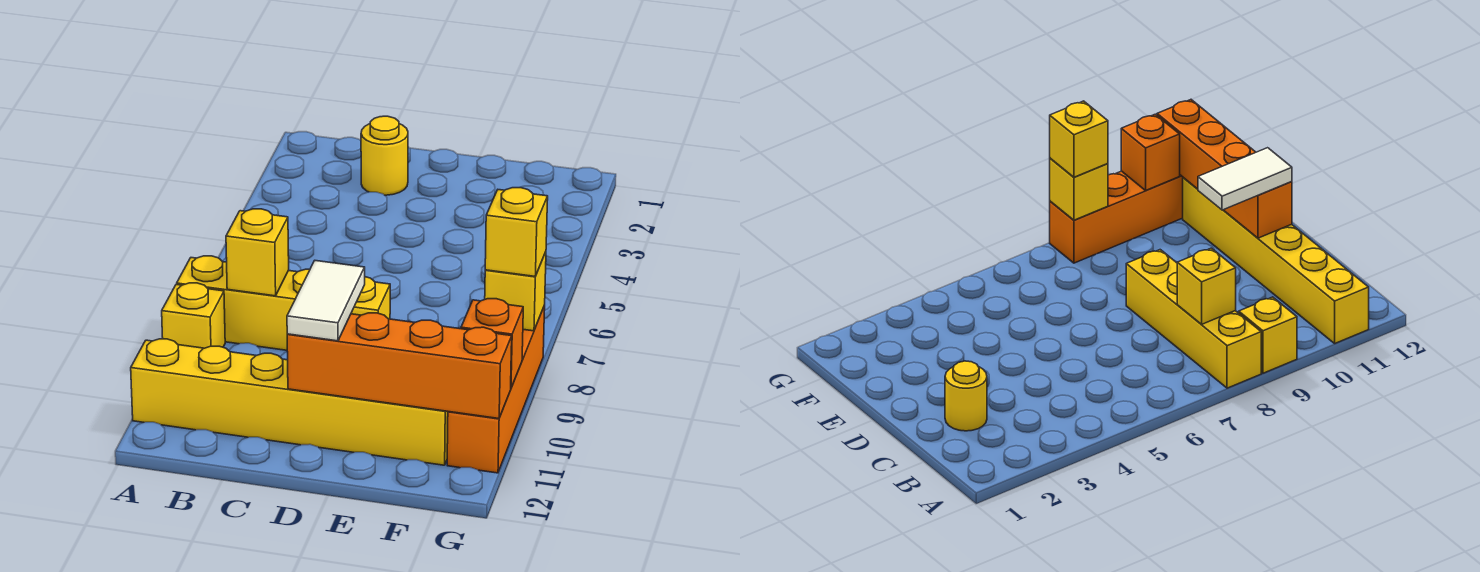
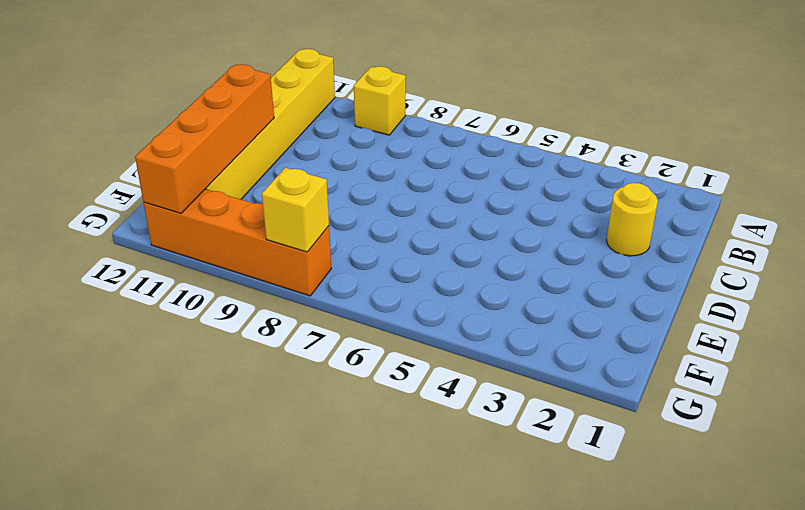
none -> yellow 1x4 brick [177,256,390,350]
none -> yellow 1x1 brick [226,209,289,296]

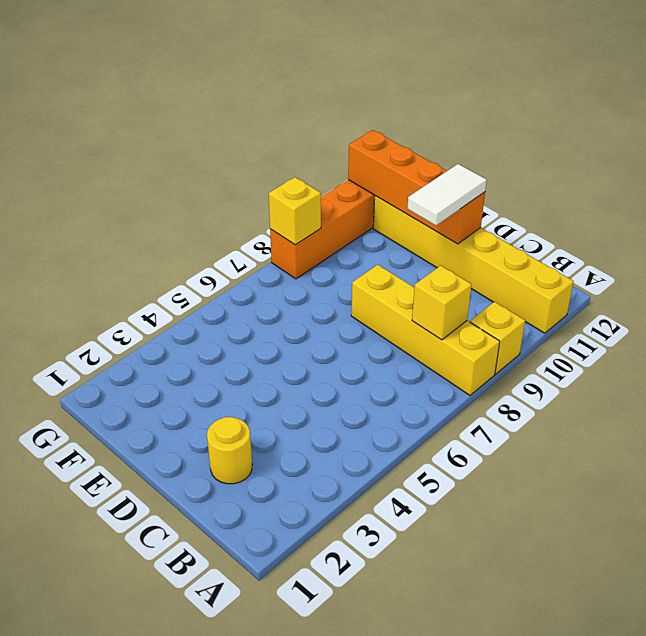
none -> orange 1x1 brick [461,299,523,388]
none -> yellow 1x1 brick [485,188,548,276]

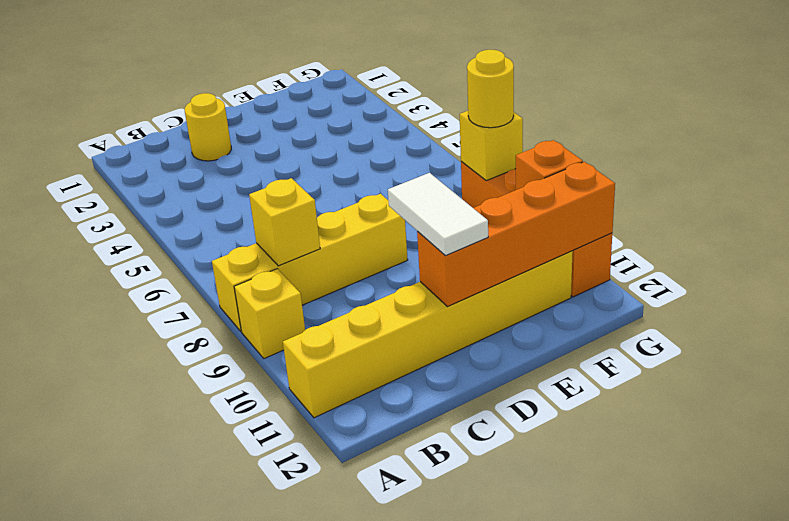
yellow 1x1 round brick [467,50,514,128] -> yellow 1x1 brick [485,188,548,276]

